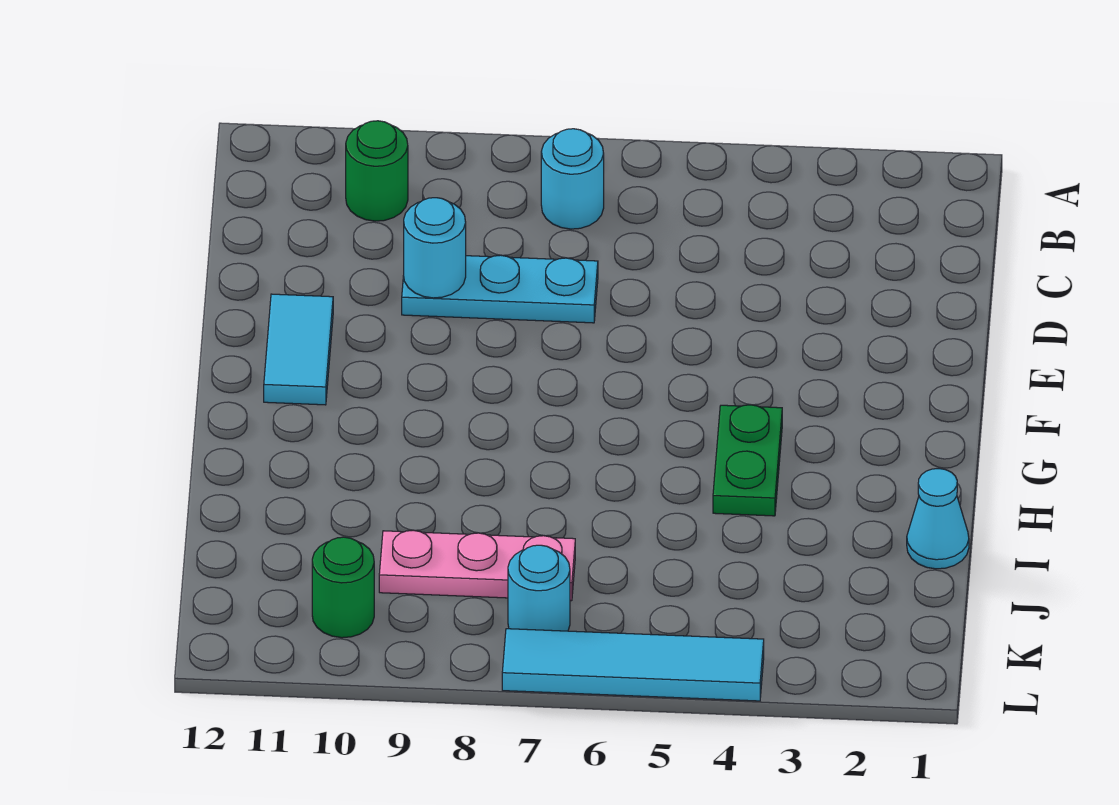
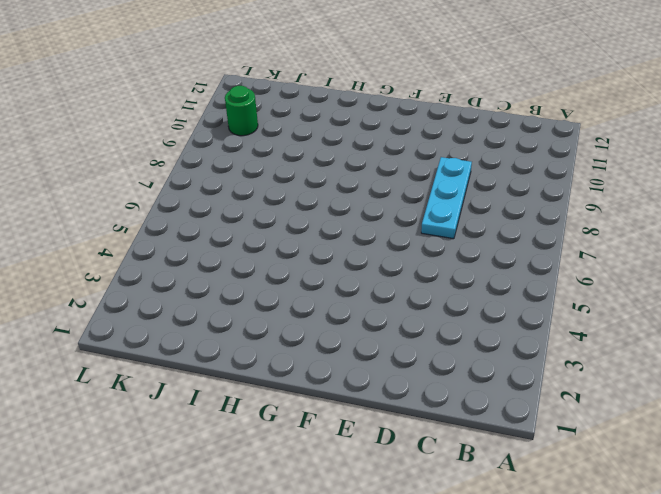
none -> cyan 1x1 round brick [541,129,604,229]
none -> green 1x1 round brick [346,121,408,221]

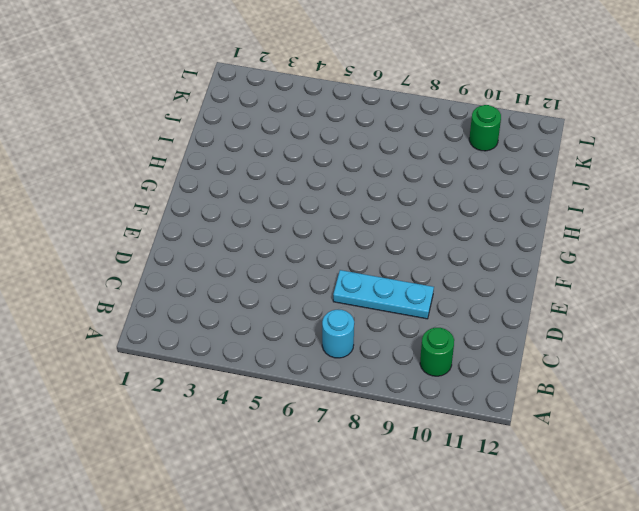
none -> cyan 1x2 tile [264,294,333,405]
none -> green 1x2 plate [713,405,782,516]

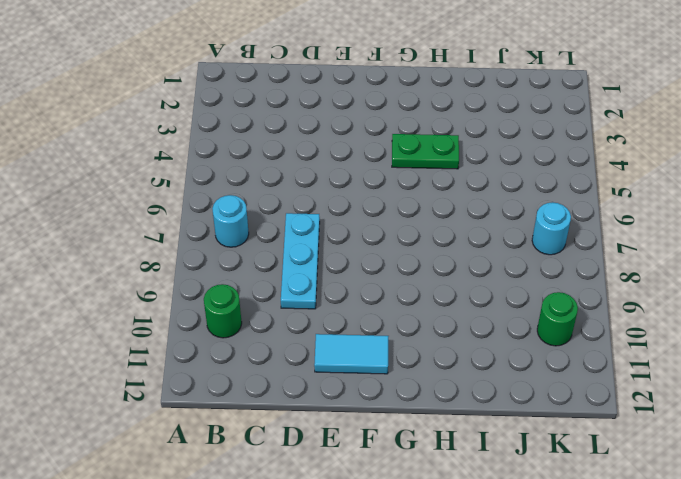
none -> cyan 1x1 cone [907,469,969,569]
none -> pink 1x3 plate [379,530,575,601]

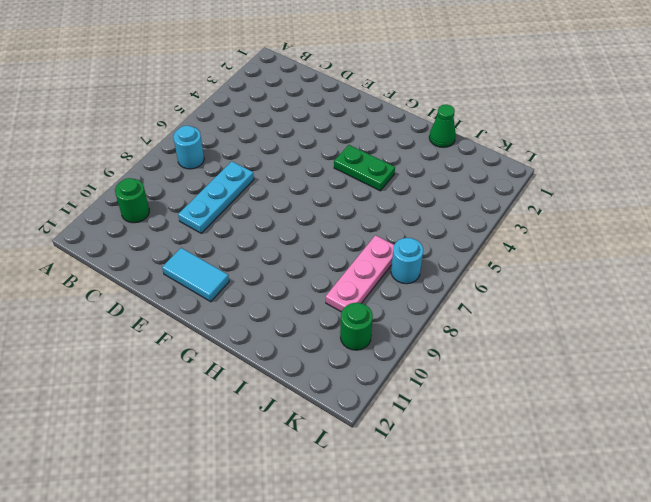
green 1x1 cone [429,104,456,148] -> cyan 1x1 cone [907,469,969,569]
none -> cyan 1x4 tile [502,629,764,701]
none -> cyan 1x1 round brick [404,198,466,298]

